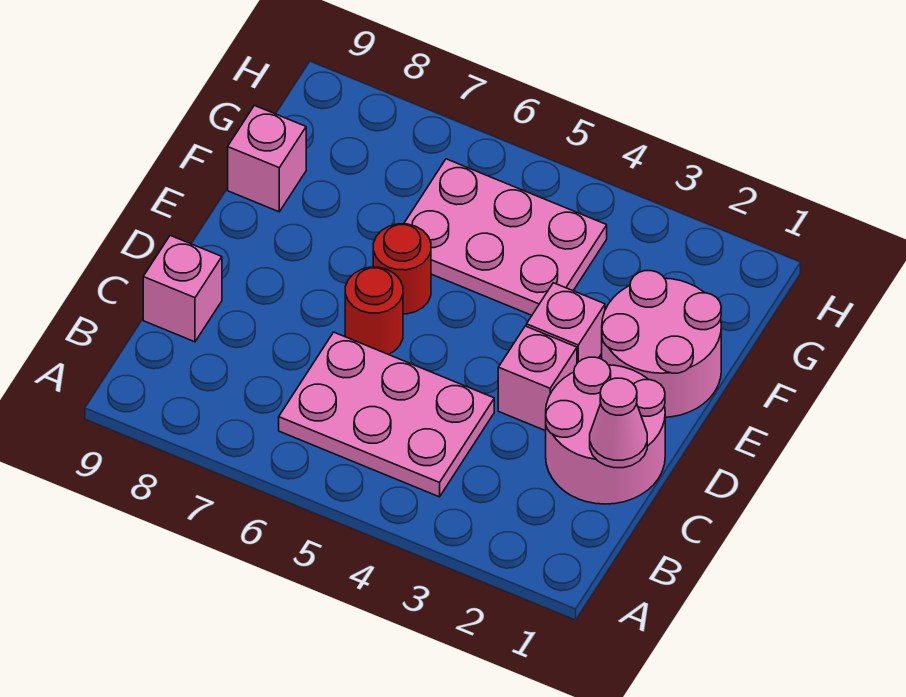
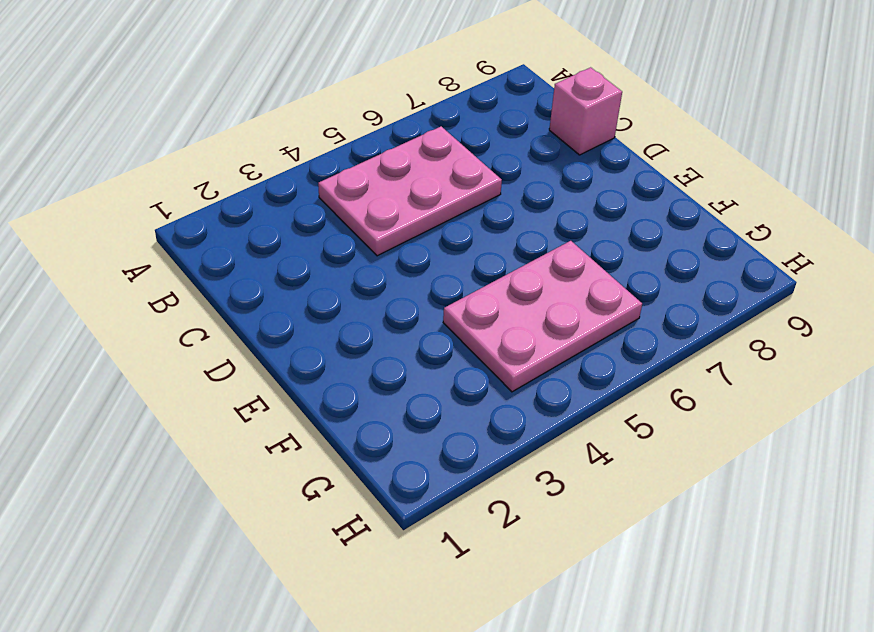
none -> pink 2x2 round brick [546,357,665,504]
none -> pink 1x1 brick [498,326,577,431]

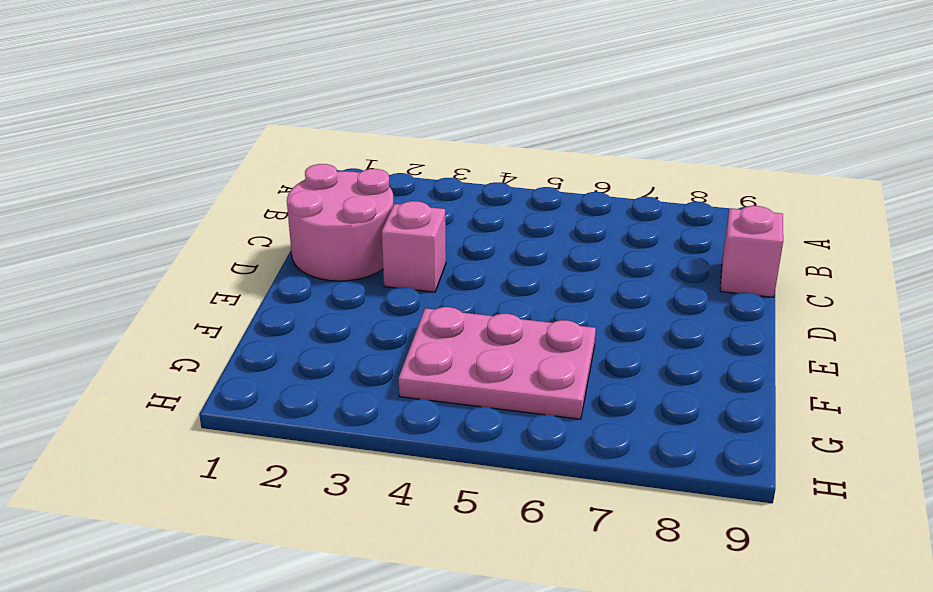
none -> pink 2x3 plate [279,332,494,497]
none -> red 1x1 round brick [345,267,403,354]

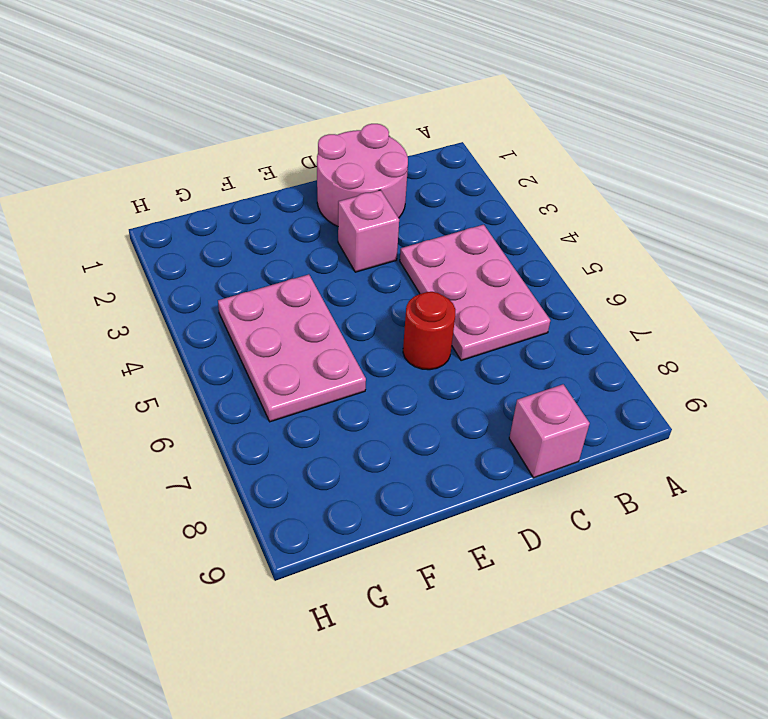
none -> pink 2x2 round brick [602,271,721,417]
none -> pink 1x1 brick [526,283,605,363]

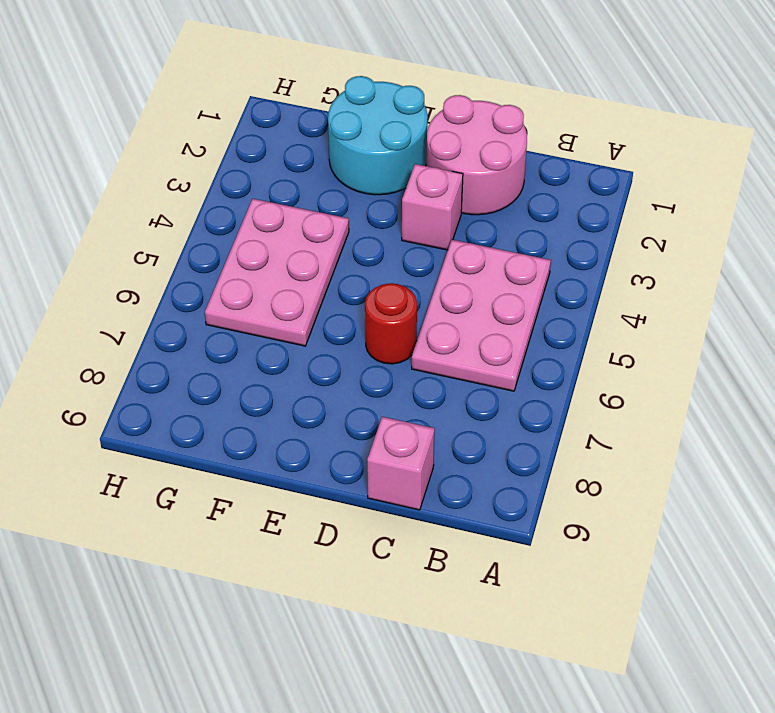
cyan 2x2 round brick [328,76,428,195] -> pink 2x2 round brick [602,271,721,417]
none -> pink 1x1 brick [526,283,605,363]
none -> red 1x1 round brick [373,224,431,314]

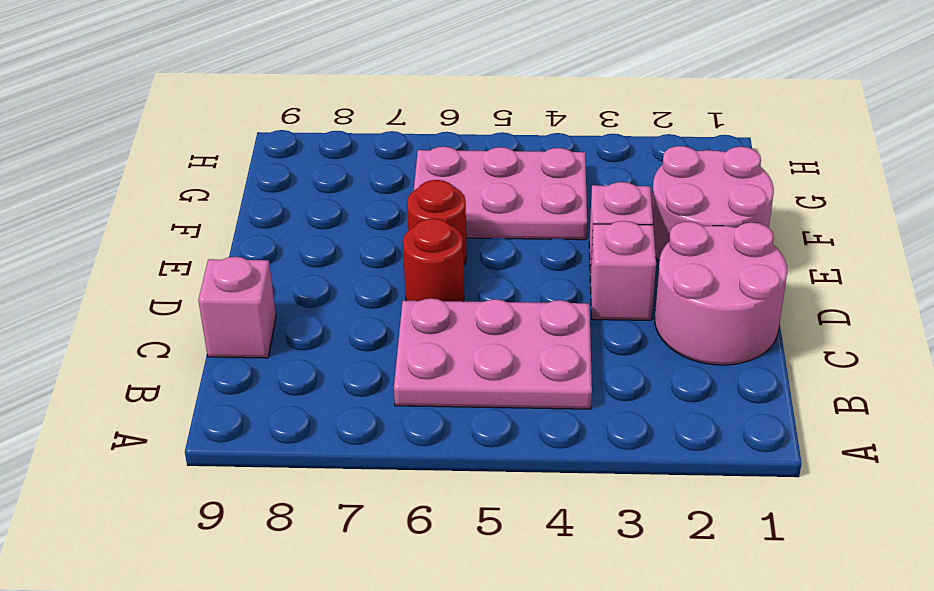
none -> pink 1x1 brick [228,106,306,212]
none -> pink 1x1 cone [590,378,647,468]

